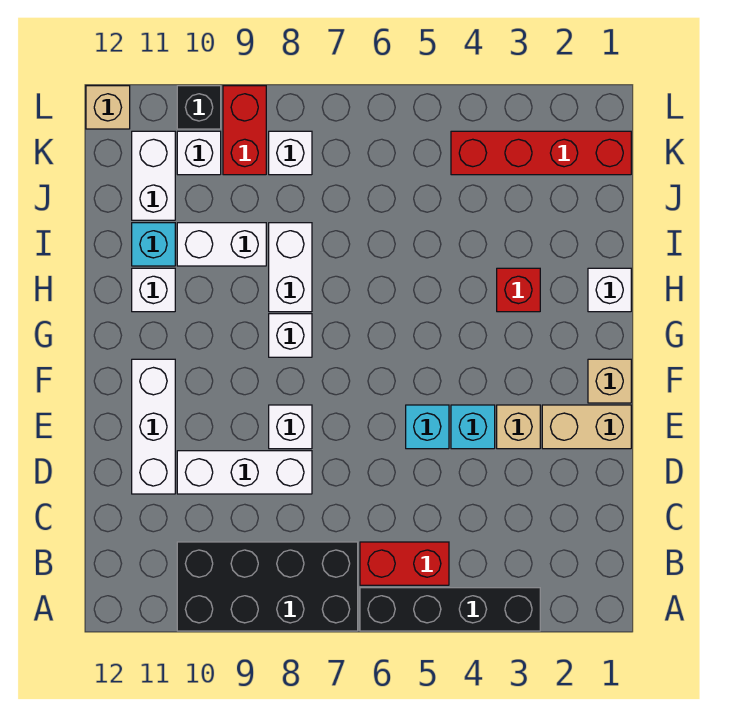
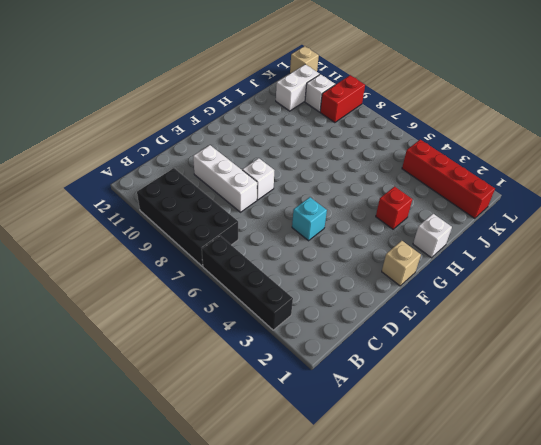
none -> red 1x2 brick [360,542,449,585]
none -> white 1x3 brick [132,359,175,494]
none -> tan 1x2 brick [542,405,631,449]

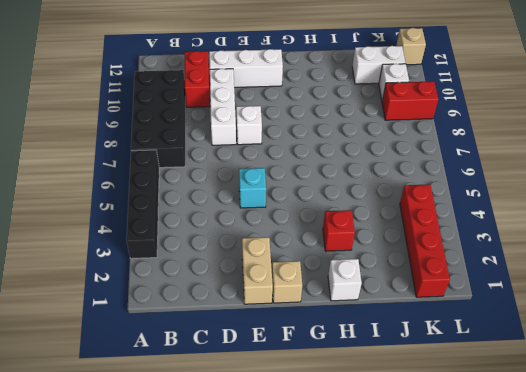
red 1x2 brick [185,51,210,107] -> red 1x2 brick moved to [360,542,449,585]
none -> tan 1x1 brick [497,405,540,449]
none -> cyan 1x1 brick [451,405,495,449]
none -> white 1x1 brick [269,314,312,357]

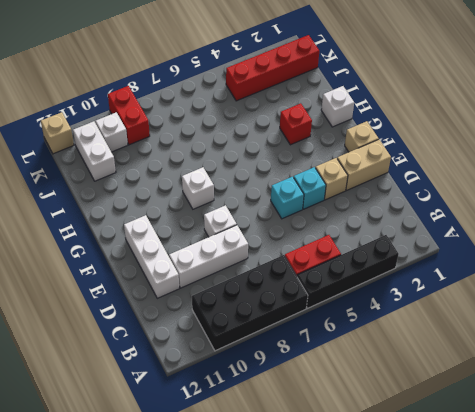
none -> white 1x2 brick [269,223,312,312]
none -> white 1x1 brick [132,268,175,312]
none -> white 1x2 brick [177,223,266,266]

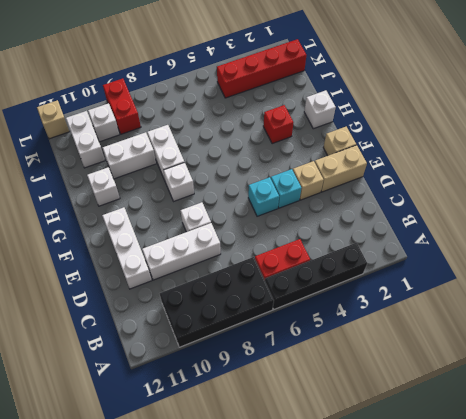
none -> cyan 1x1 brick [132,223,175,266]
none -> white 1x1 brick [269,131,312,175]
none -> black 1x1 brick [177,86,221,129]

